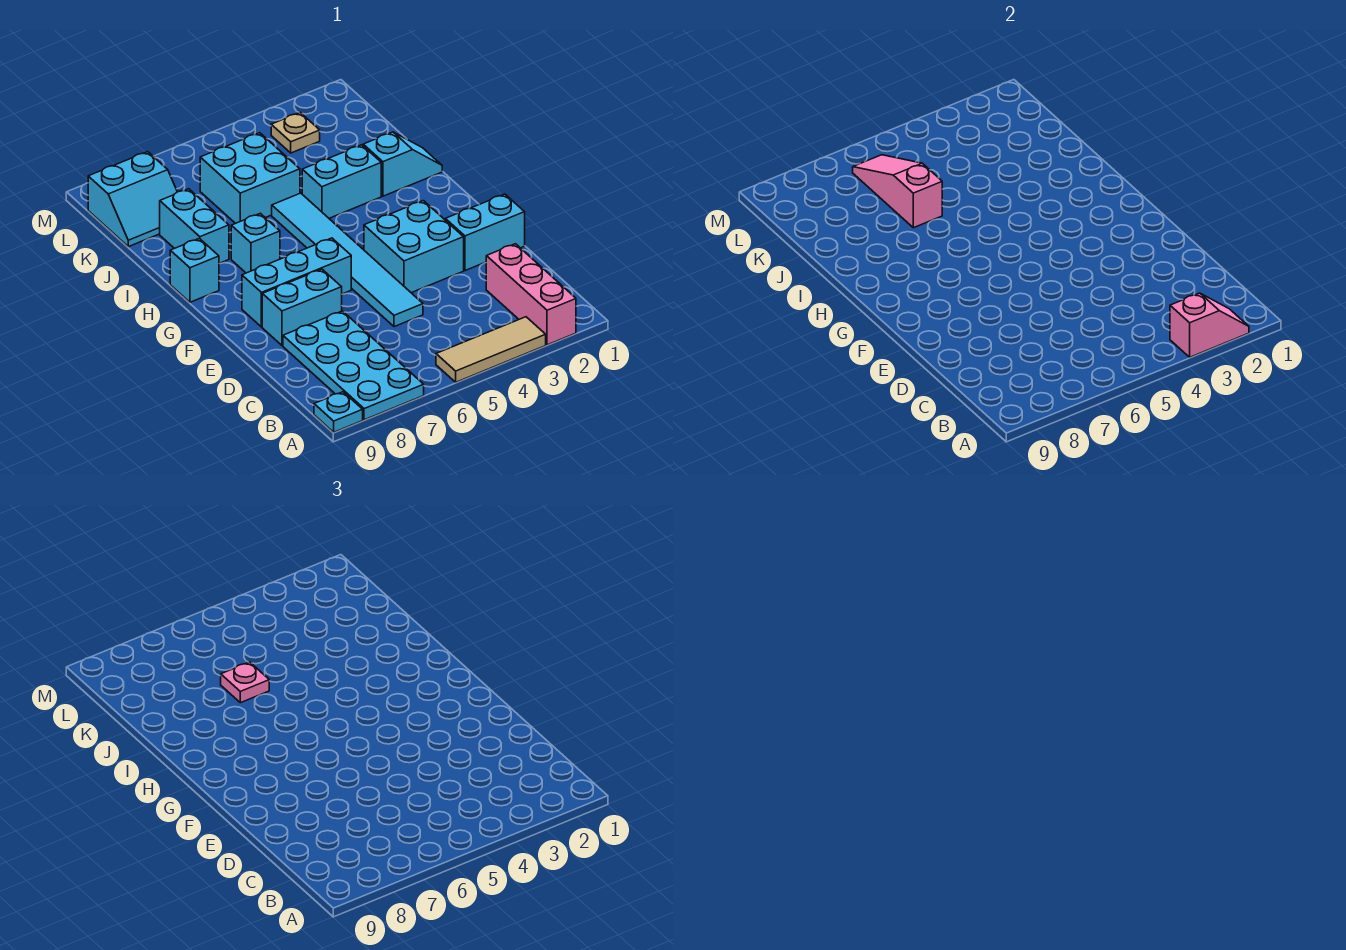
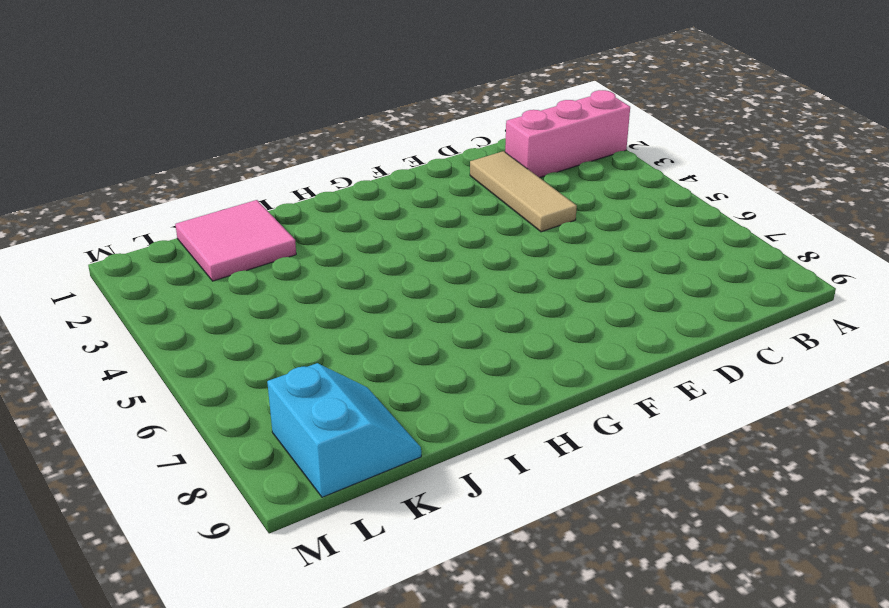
tan 1x3 tile [470,151,577,232] -> tan 1x3 tile moved to [436,317,546,382]
pink 2x2 tile [175,200,296,281] -> none
none -> cyan 2x4 plate [283,311,424,420]
none -> cyan 1x1 plate [314,392,363,432]
none -> cyan 1x6 tile [272,193,423,327]

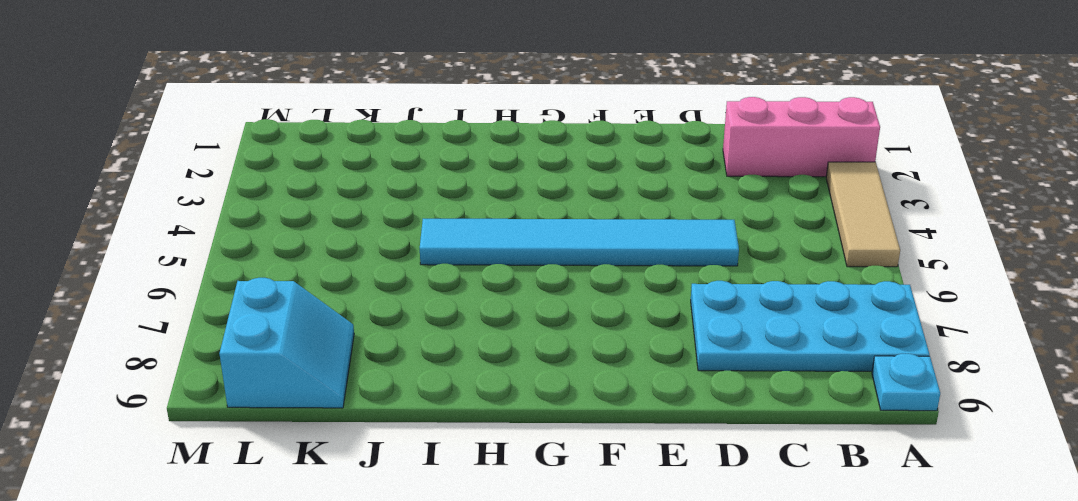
none -> cyan 1x2 brick [445,194,525,271]
none -> cyan 2x2 brick [364,201,464,293]
none -> cyan 1x2 brick [262,269,342,346]

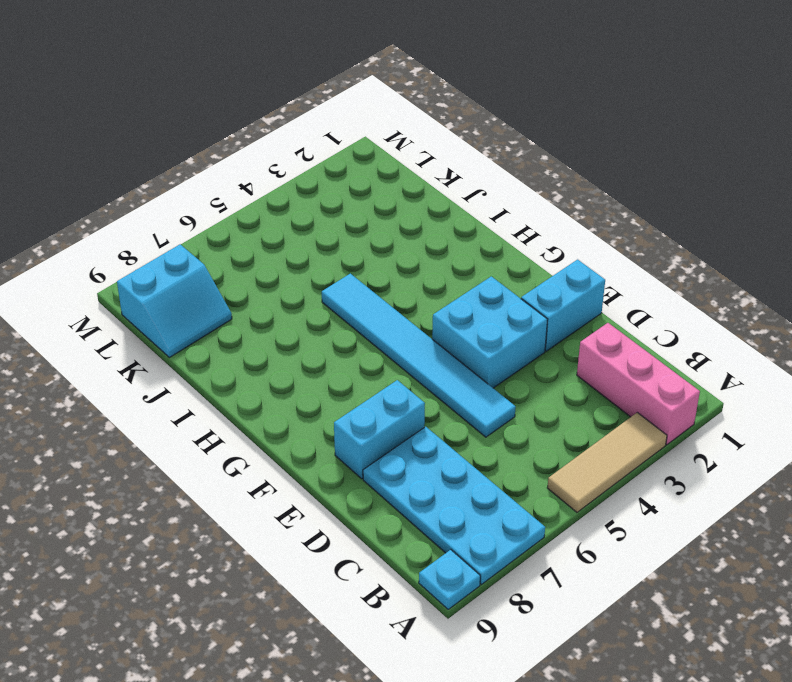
none -> cyan 1x3 brick [242,238,351,327]
none -> cyan 1x1 brick [231,213,280,273]
none -> cyan 1x1 brick [170,238,219,302]

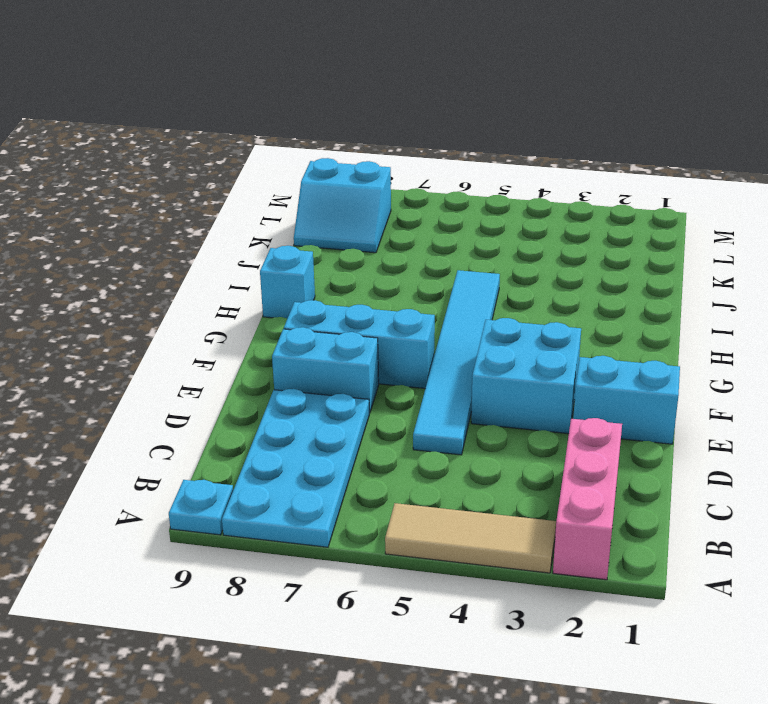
none -> cyan 1x1 brick [231,213,280,273]
none -> cyan 1x2 slope [363,132,442,196]
none -> cyan 1x2 brick [302,145,381,218]

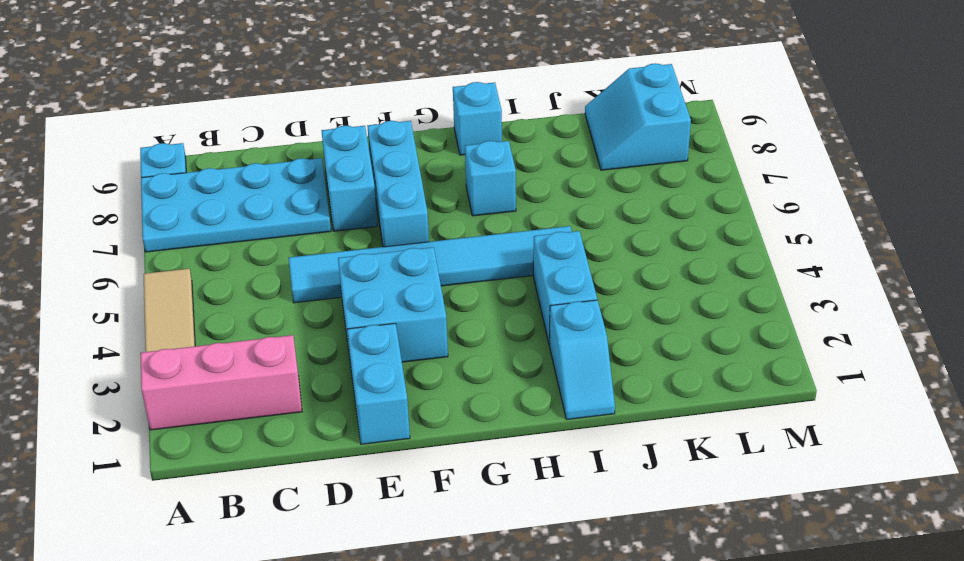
none -> cyan 1x2 brick [160,189,229,264]
none -> cyan 2x2 brick [200,133,300,224]
none -> tan 1x1 plate [271,113,320,153]

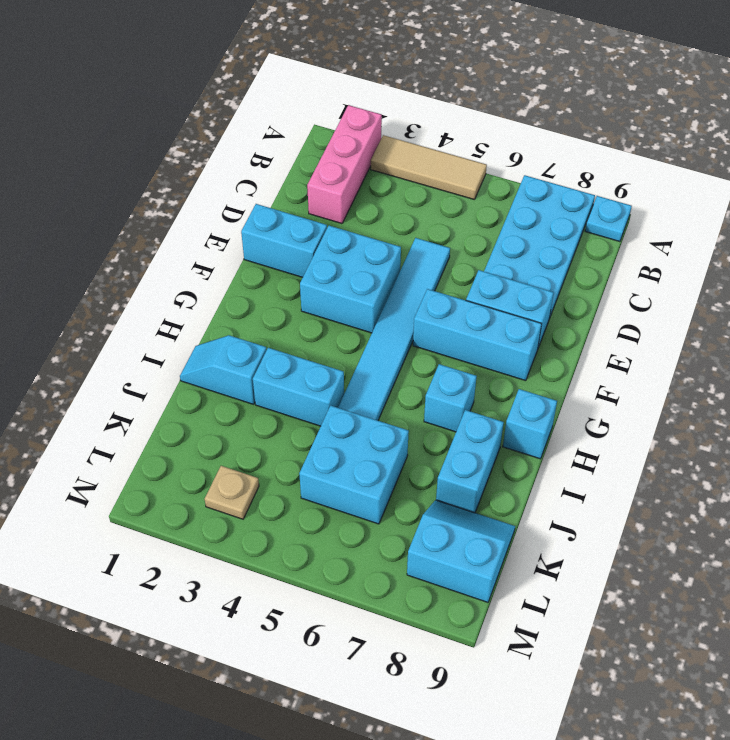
none -> pink 1x2 slope [1170,293,1249,357]
none -> pink 1x3 slope [853,155,942,228]
none -> pink 1x1 plate [221,662,269,703]

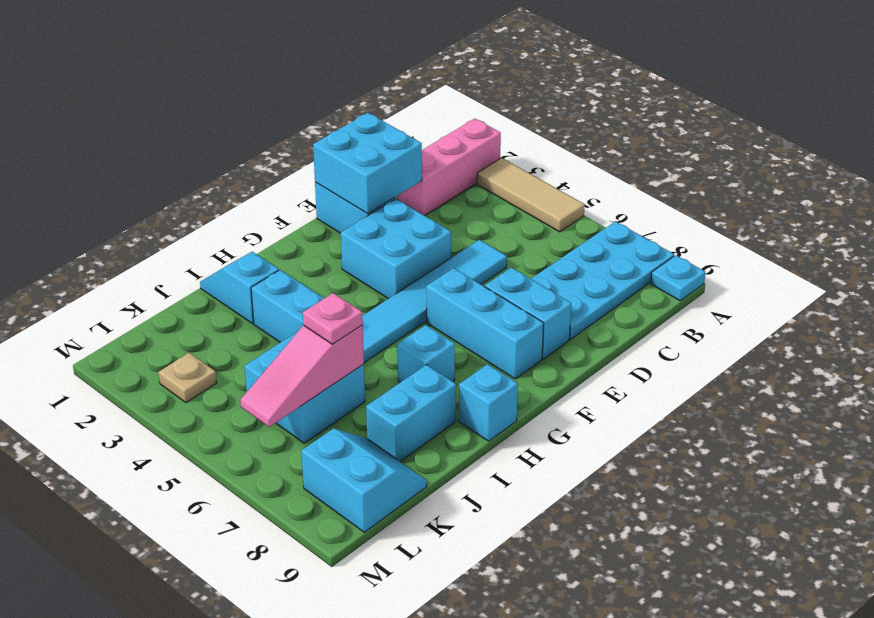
cyan 2x2 brick [313,113,422,214] -> none
none -> pink 1x2 slope [1170,293,1249,357]

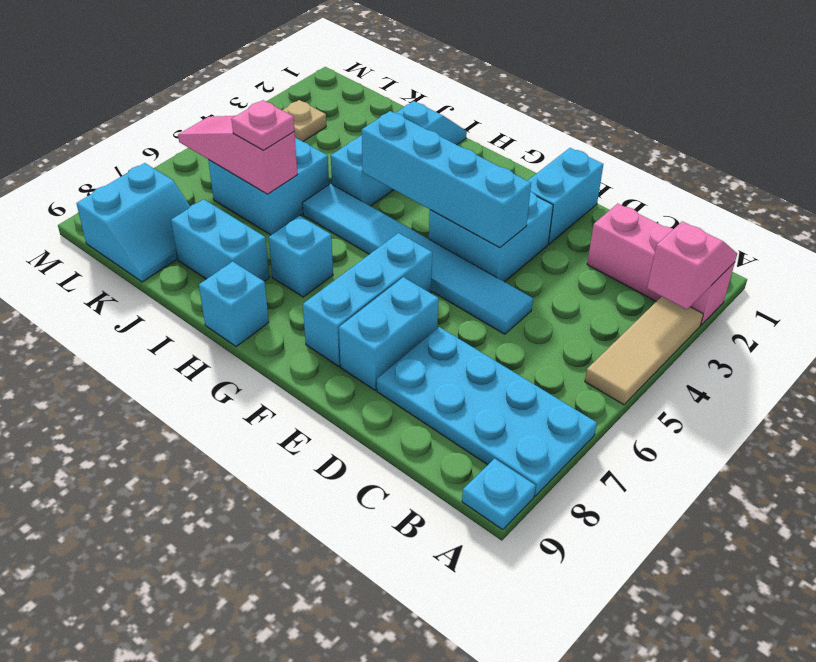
cyan 1x4 brick [362,111,531,248] -> none

